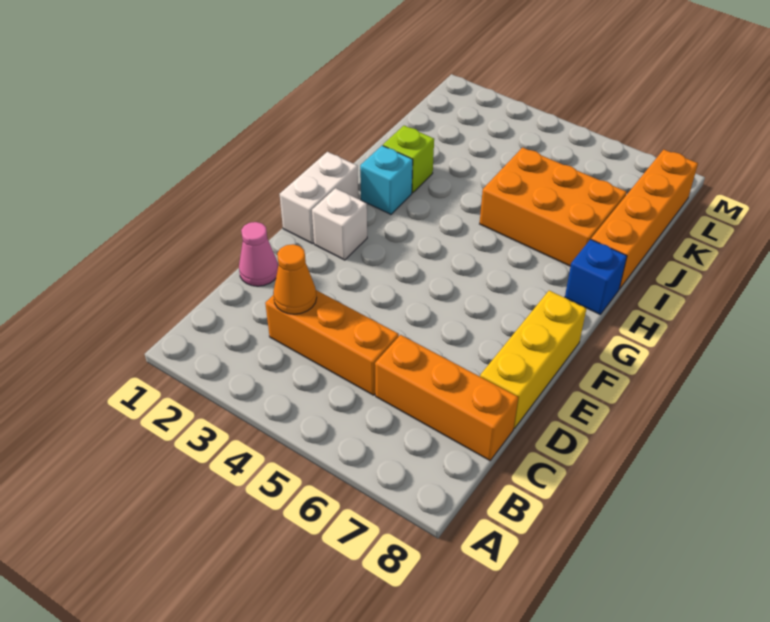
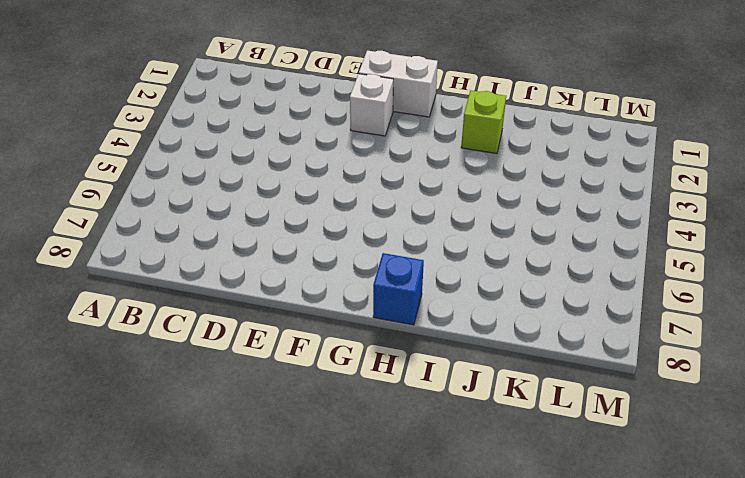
none -> orange 1x3 brick [265,290,399,395]
none -> orange 1x3 brick [375,335,518,461]
none -> pink 1x1 cone [239,222,278,286]

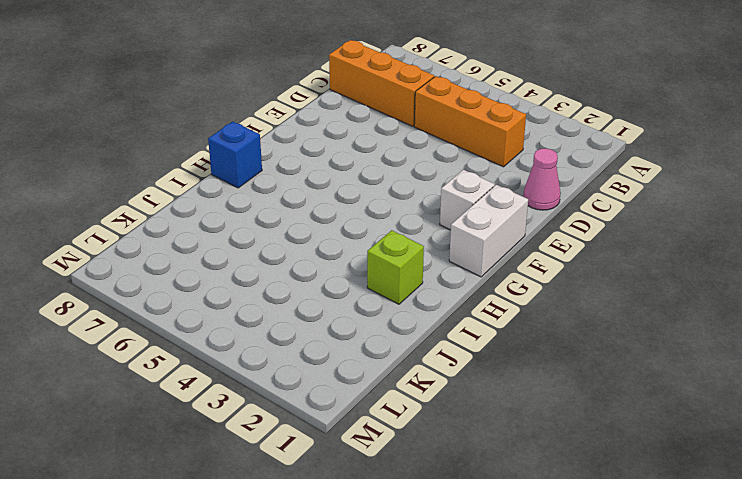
none -> yellow 1x3 brick [480,291,586,428]
none -> cyan 1x1 brick [360,146,413,214]
none -> orange 2x3 brick [480,147,627,266]

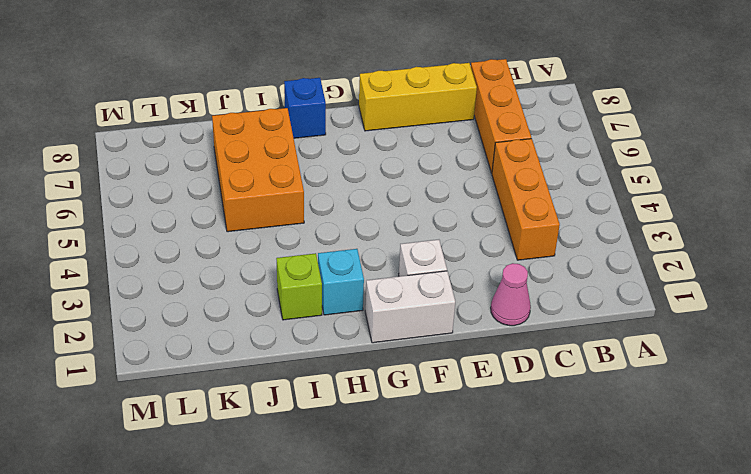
none -> orange 1x4 brick [591,149,698,289]
none -> orange 1x1 cone [273,244,317,314]

